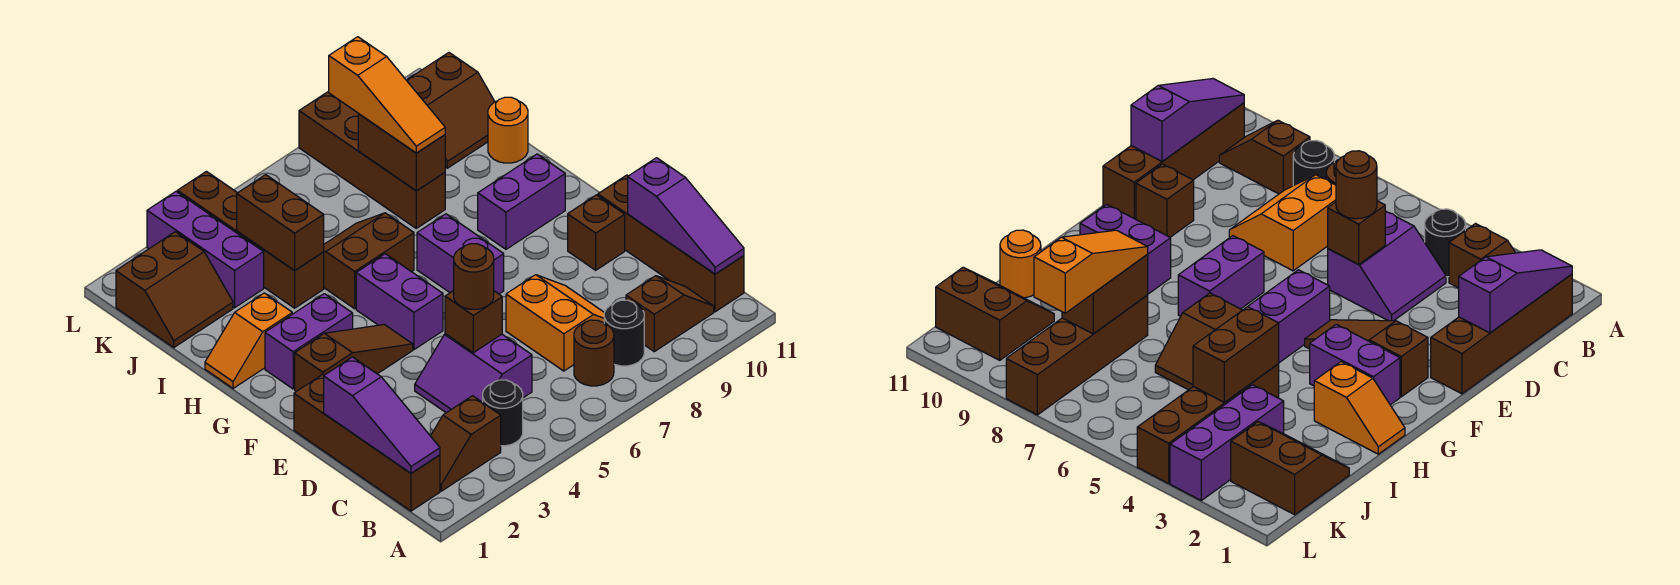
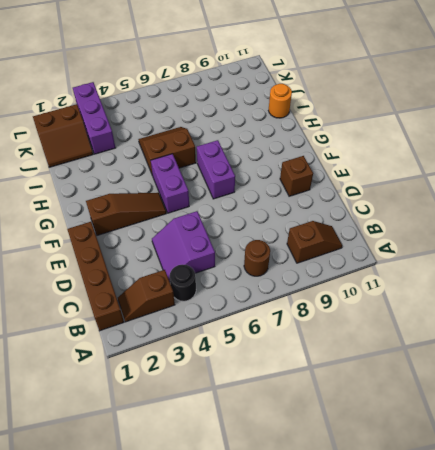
none -> black 1x1 round brick [604,300,644,366]
none -> brown 1x4 brick [598,175,744,312]
none -> orange 2x2 slope [506,275,604,371]
none -> purple 1x2 brick [265,294,353,389]

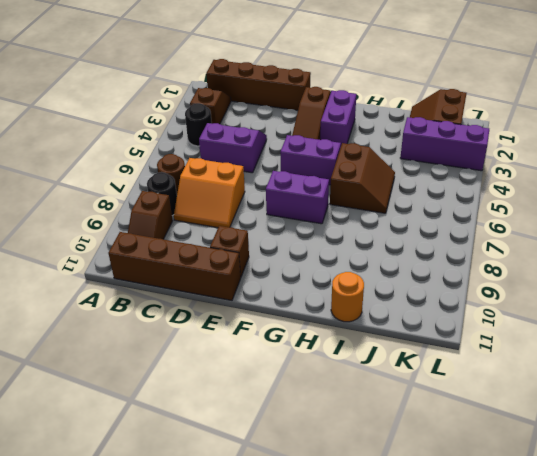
none -> purple 1x2 brick [478,154,565,249]
none -> orange 1x2 slope [205,293,292,388]
none -> brown 1x4 brick [177,172,324,308]
none -> brown 1x4 brick [299,92,445,228]

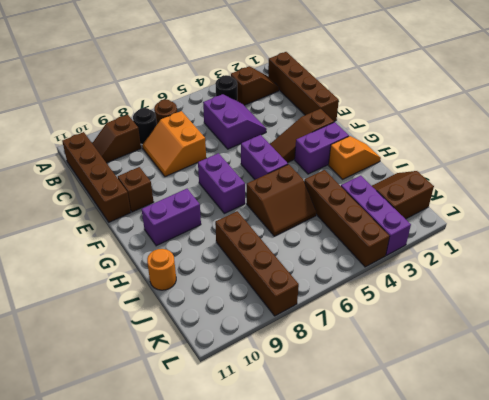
none -> brown 2x2 slope [407,53,495,168]
none -> purple 1x3 slope [324,357,440,473]
none -> purple 1x3 slope [628,158,744,274]
none -> brown 1x1 brick [445,291,502,353]

